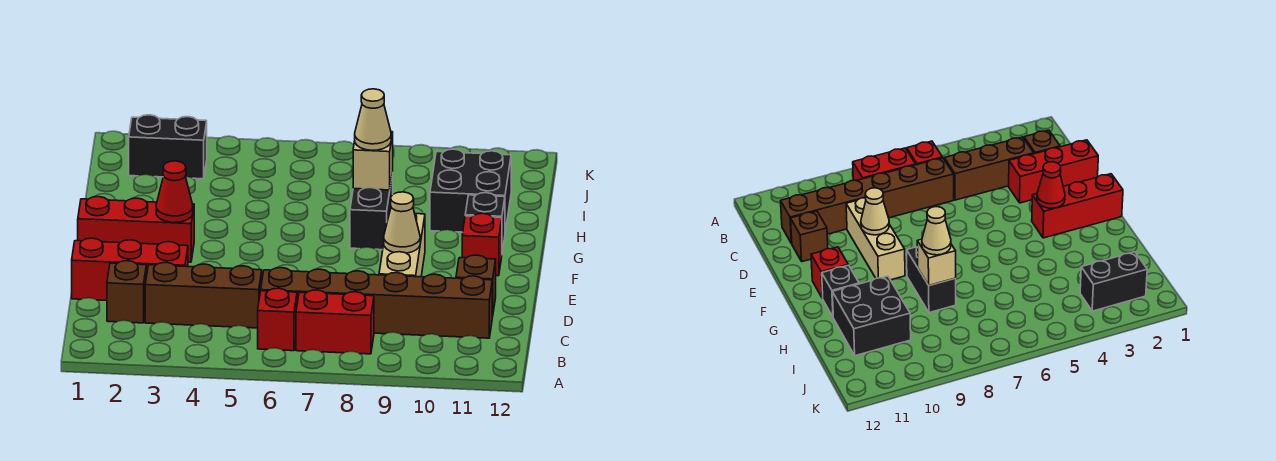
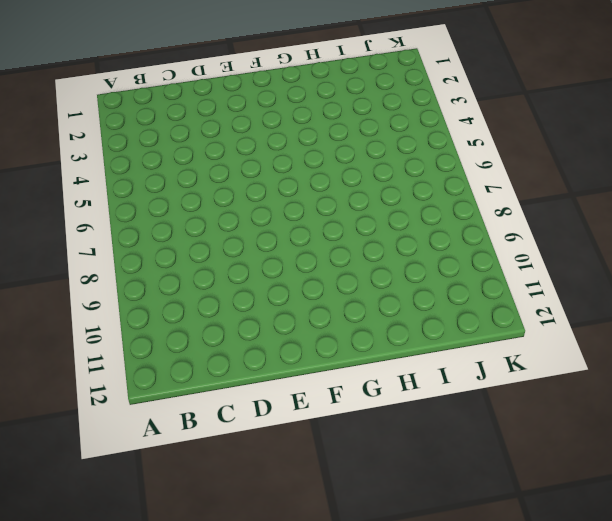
none -> red 1x1 brick [258,288,297,351]
none -> red 1x2 brick [296,290,374,354]
none -> brown 1x1 brick [107,261,146,323]

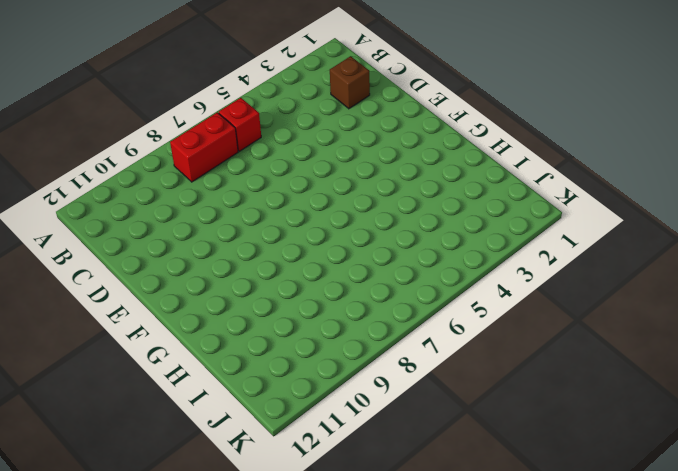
none -> brown 1x3 brick [145,262,262,328]
none -> brown 1x6 brick [261,268,492,338]
none -> red 1x3 brick [72,238,188,300]

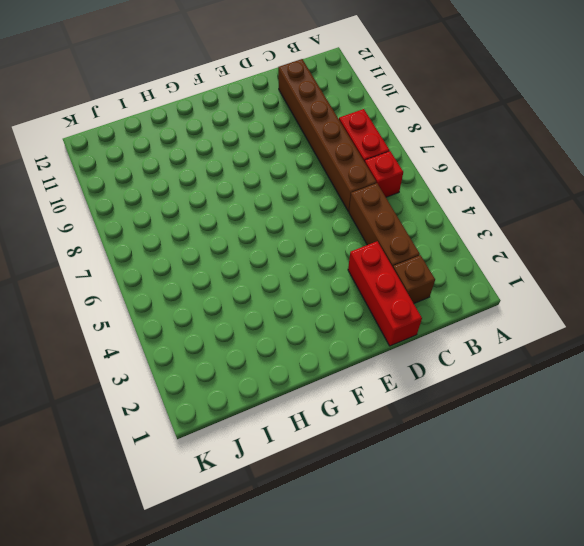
none -> tan 1x3 brick [379,212,425,277]
none -> brown 1x1 brick [456,255,496,317]
none -> red 1x3 brick [78,197,194,262]

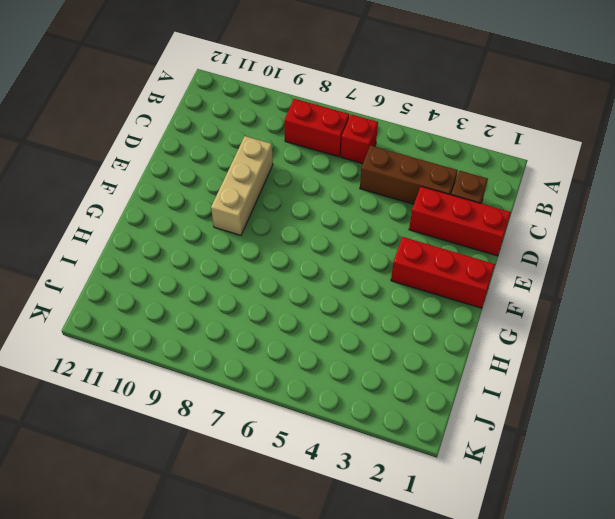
none -> brown 1x6 brick [261,268,492,338]
none -> brown 1x1 brick [456,255,496,317]
none -> red 1x1 brick [462,213,502,276]

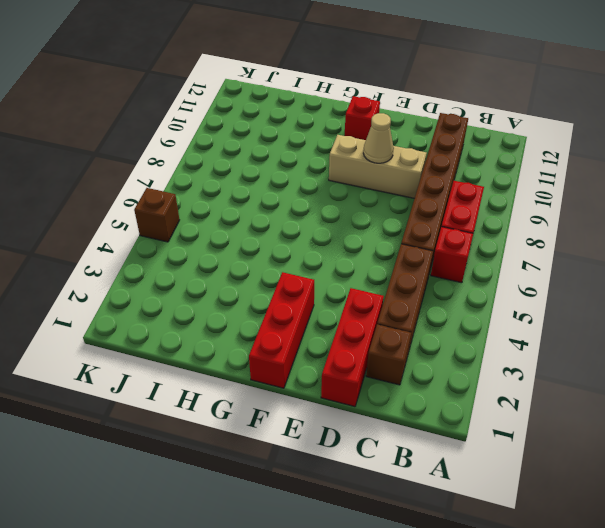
brown 1x1 brick [134,188,179,242] -> brown 1x1 brick moved to [456,255,496,317]
none -> black 1x2 brick [350,173,393,250]
none -> black 1x1 brick [465,193,505,251]
none -> black 2x2 brick [430,149,511,232]

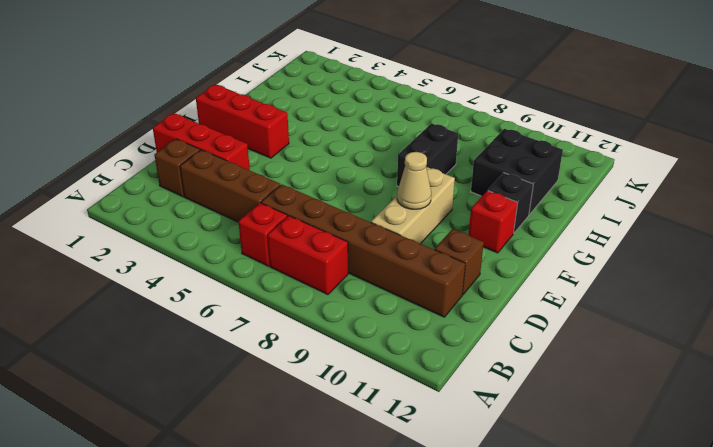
none -> black 1x2 brick [129,115,207,179]
none -> red 1x1 cone [156,161,193,223]
none -> tan 1x1 brick [353,132,393,190]

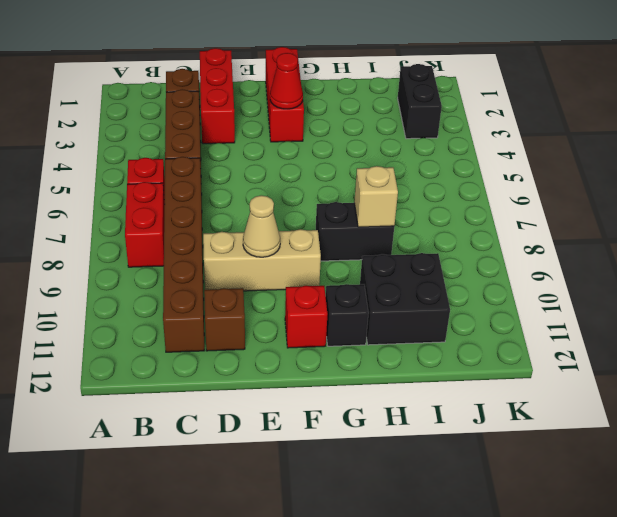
none -> tan 1x1 cone [355,89,391,150]

